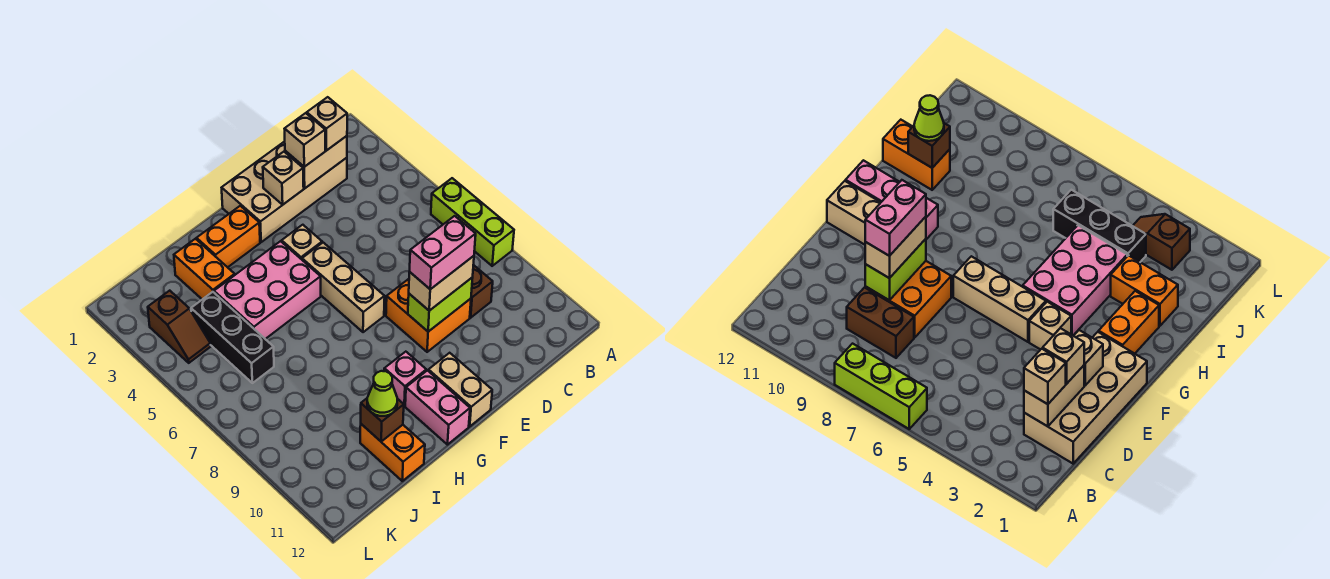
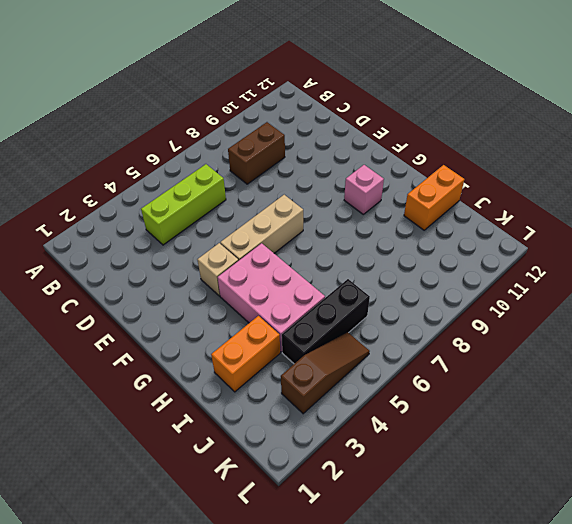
lime 1x3 brick [141,164,226,245] -> lime 1x3 brick moved to [431,178,514,266]
brown 1x3 slope [281,332,370,414] -> brown 1x2 slope [148,291,211,363]
none -> tan 2x4 brick [222,141,347,242]
none -> orange 2x2 brick [386,279,471,352]
none -> tan 1x2 brick [428,353,492,426]

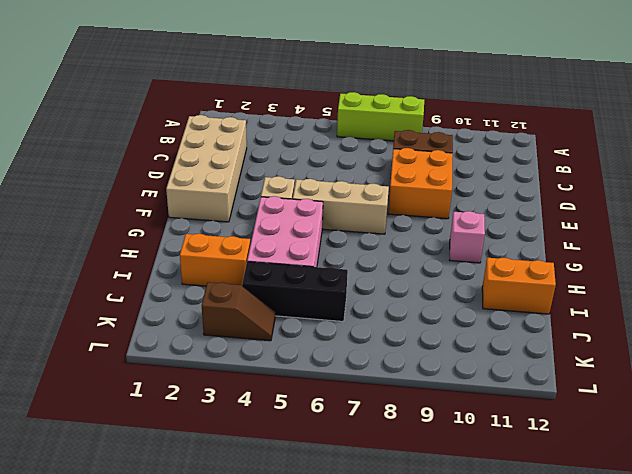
none -> tan 1x2 brick [428,353,492,426]
none -> orange 1x2 brick [197,206,260,267]
none -> pink 1x2 brick [405,370,470,445]

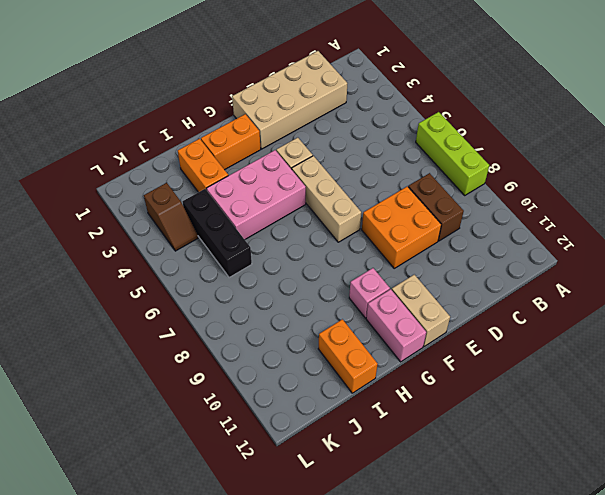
none -> tan 1x2 brick [285,136,347,189]
none -> lime 1x2 brick [408,277,473,332]
none -> tan 1x1 brick [263,152,304,205]

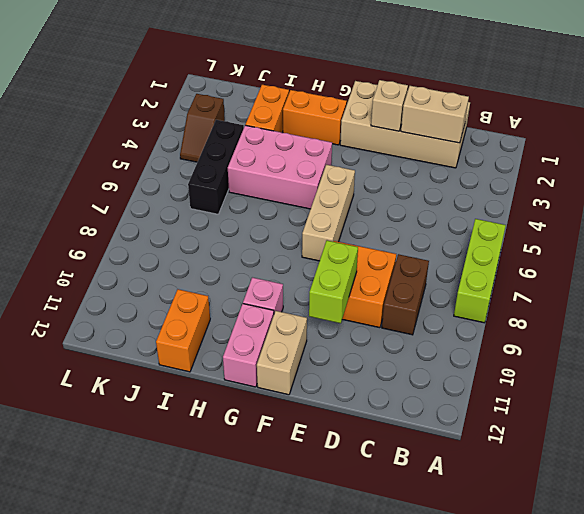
lime 1x2 brick [309,240,358,323] -> lime 1x2 brick turned to [408,277,473,332]
none -> tan 1x1 brick [282,225,322,259]
none -> brown 1x1 brick [361,399,404,441]
none -> tan 1x1 brick [307,97,347,151]

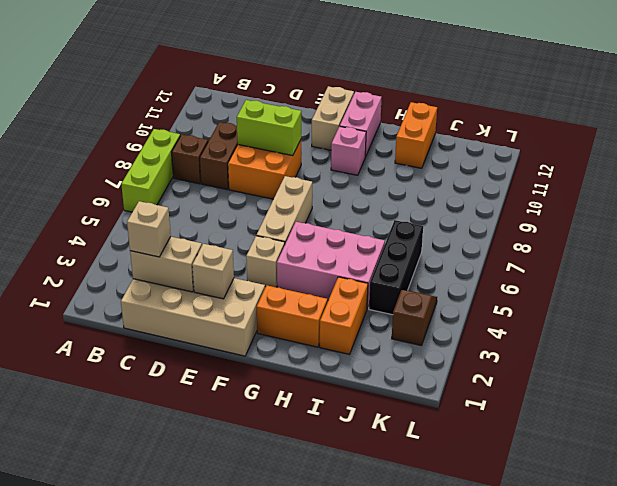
brown 1x1 brick [172,134,208,184] -> brown 1x1 brick moved to [361,399,404,441]
none -> tan 1x1 brick [285,113,325,167]
none -> tan 1x2 brick [409,256,474,311]
none -> lime 1x1 cone [367,371,397,416]

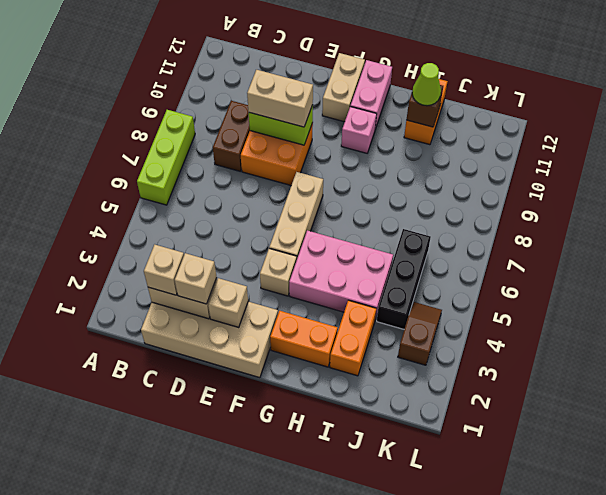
none -> pink 1x2 brick [410,216,476,289]

